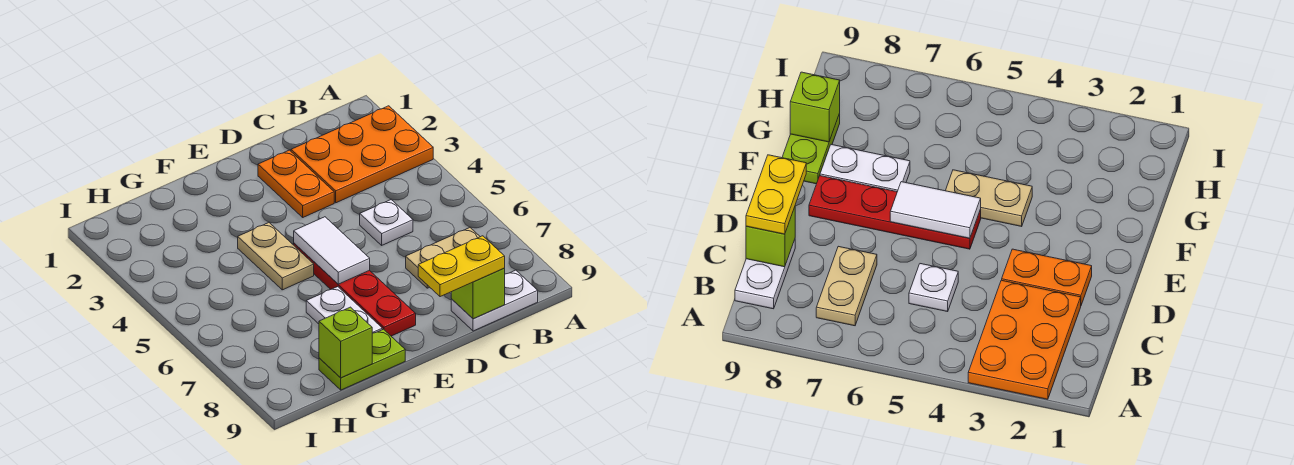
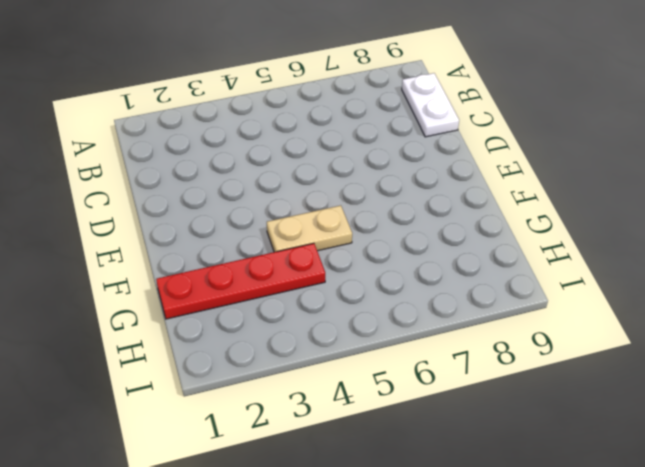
red 1x4 plate [156,243,325,319] -> red 1x4 plate moved to [294,243,416,336]
none -> orange 2x3 plate [291,106,433,203]
none -> tan 1x2 plate [406,228,480,288]
none -> white 1x1 plate [360,200,413,245]

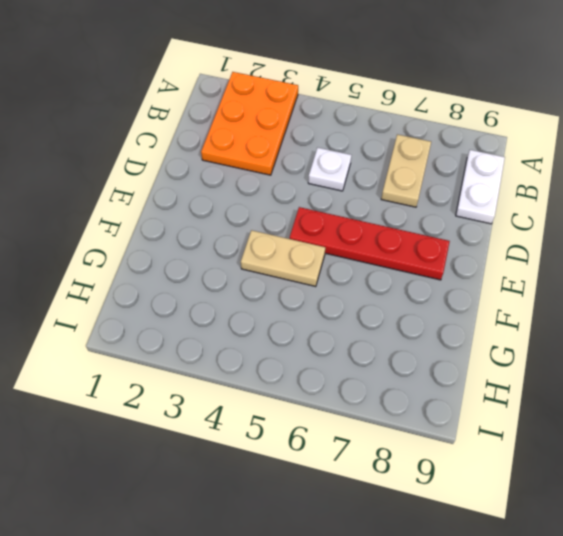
none -> orange 1x2 plate [258,150,334,217]
none -> white 1x2 plate [306,287,382,333]
none -> lime 1x2 plate [319,329,405,390]

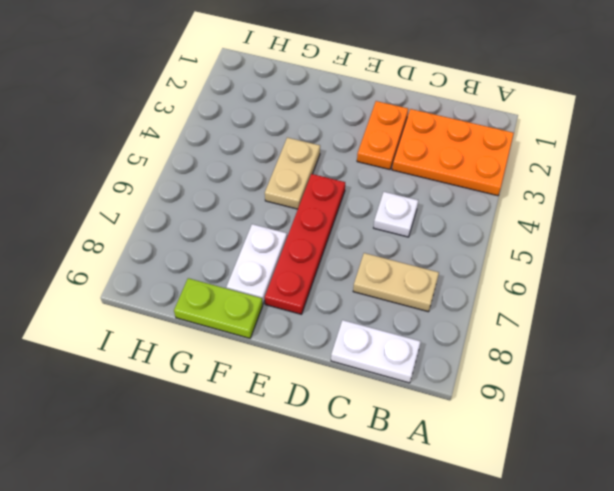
none -> lime 1x1 brick [451,269,505,319]
none -> white 1x2 tile [294,217,370,284]
none -> lime 1x1 brick [319,307,372,378]

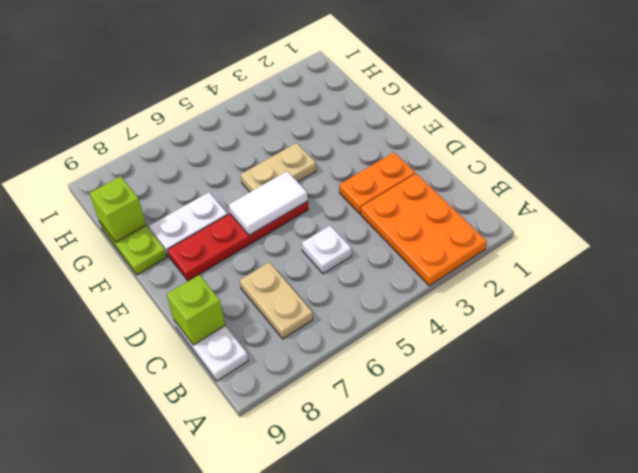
none -> yellow 1x2 plate [418,236,505,297]

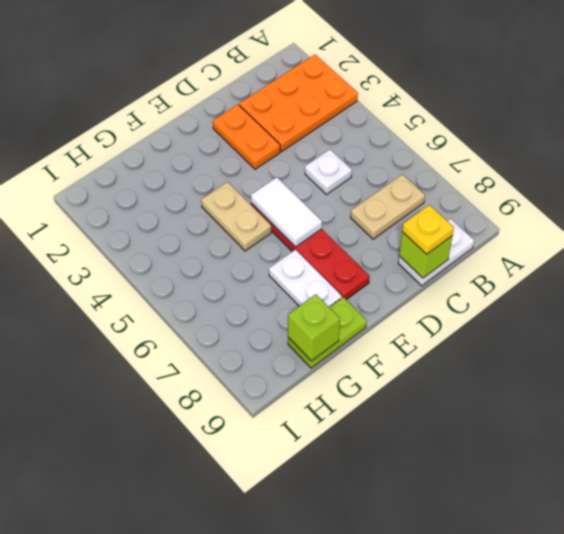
yellow 1x1 plate [402,205,454,254] -> yellow 1x2 plate [418,236,505,297]

